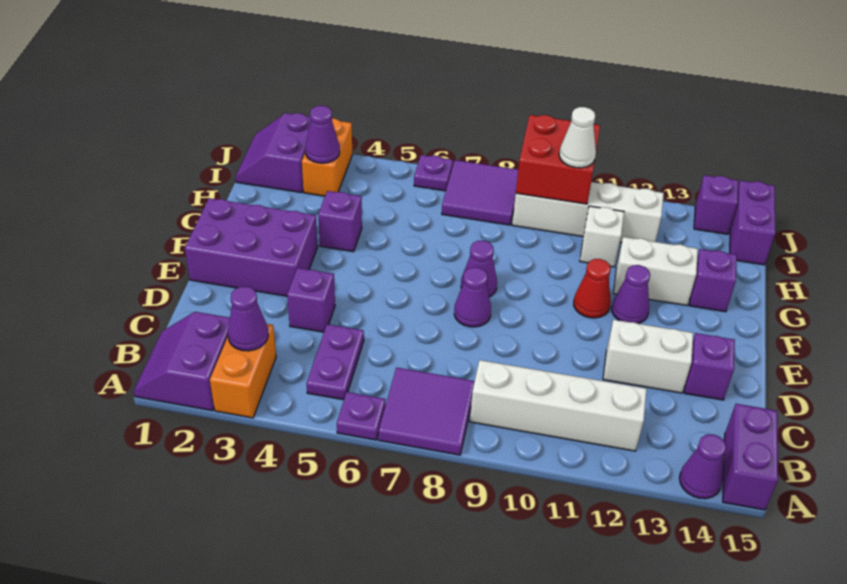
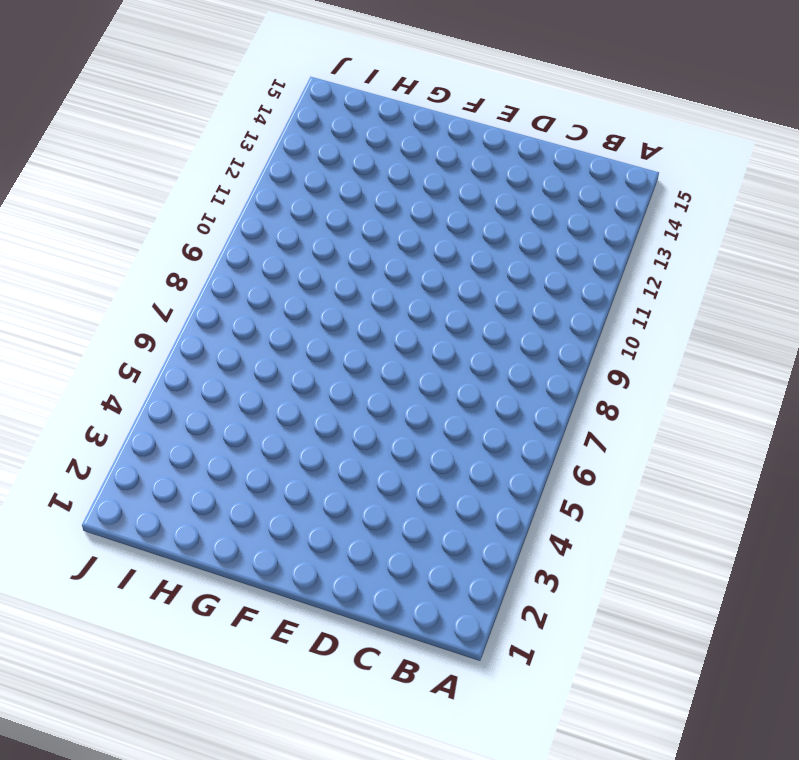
none -> purple 2x2 slope [134,312,230,411]
none -> orange 1x2 brick [210,324,276,418]
none -> purple 1x1 plate [337,392,385,440]
none -> purple 2x2 tile [378,368,475,455]

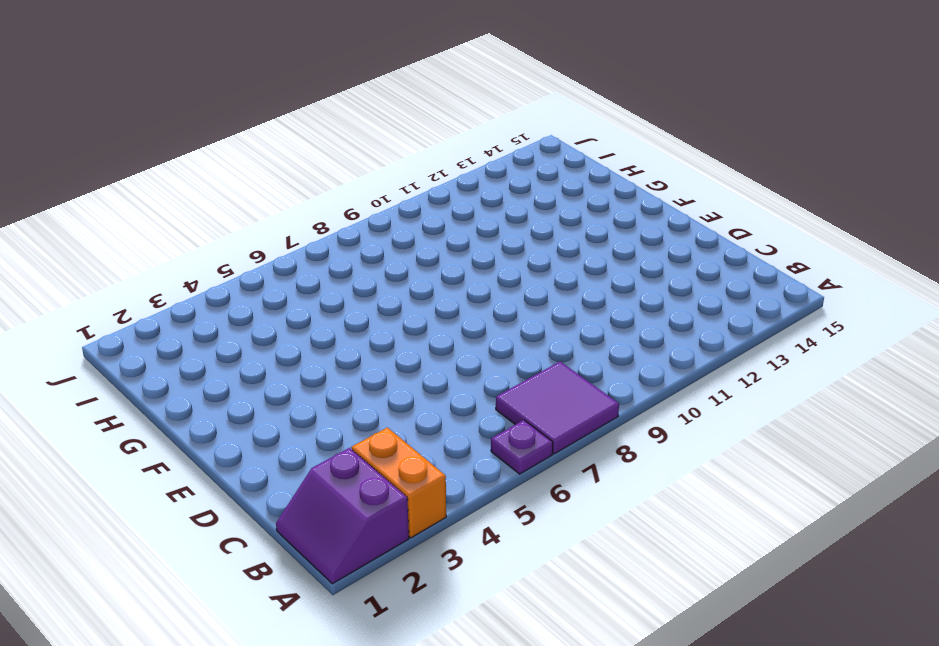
none -> purple 1x1 cone [679,434,726,499]
none -> purple 1x2 brick [723,404,778,510]
none -> purple 1x2 plate [306,324,364,400]
none -> white 1x4 brick [470,360,647,451]

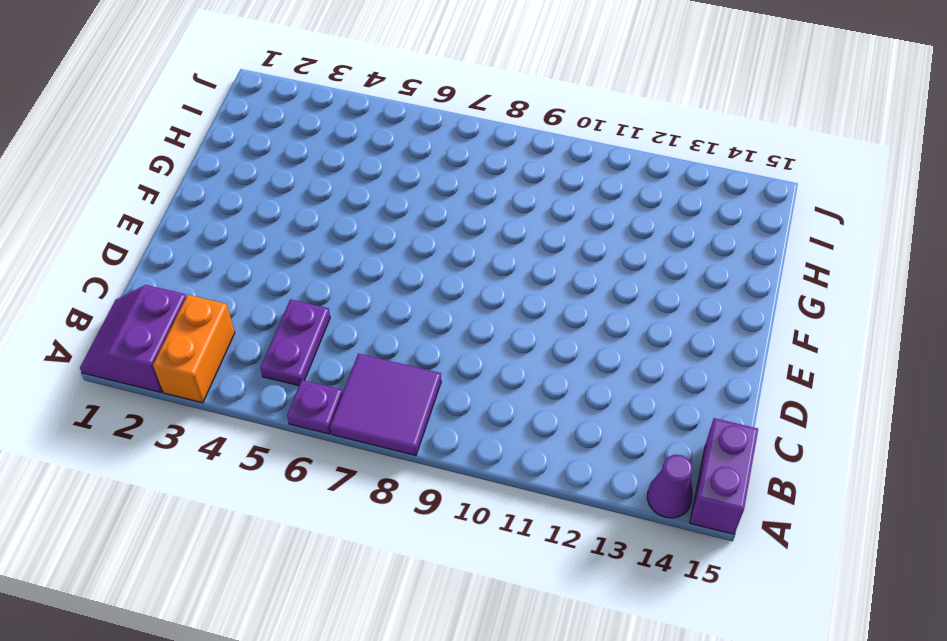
none -> white 1x4 brick [470,360,647,451]
none -> purple 1x1 brick [287,268,335,332]
none -> white 1x2 brick [603,320,693,393]
none -> purple 1x1 brick [684,333,735,400]

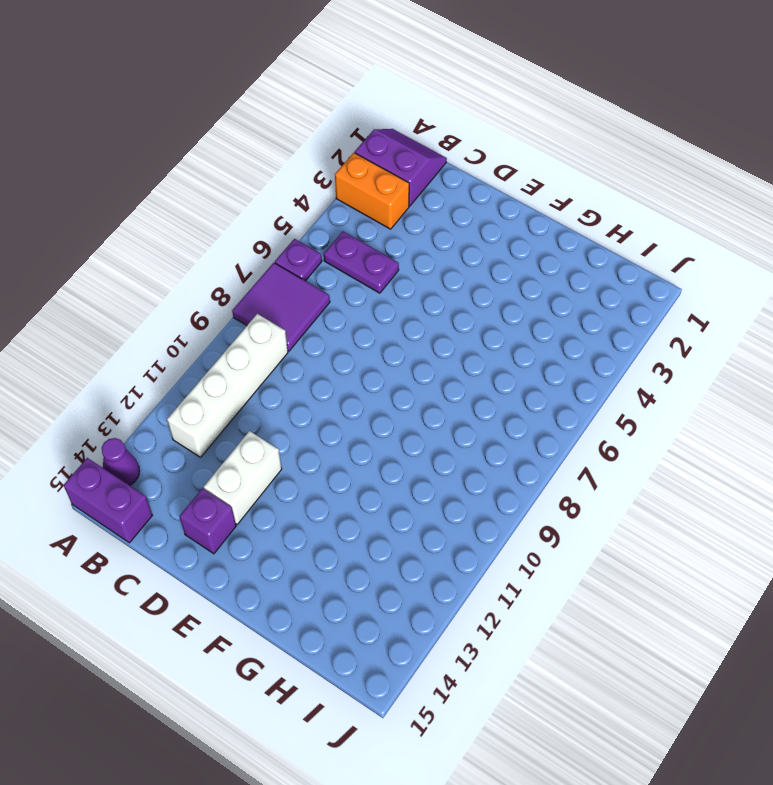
none -> purple 1x1 brick [287,268,335,332]
none -> purple 2x3 brick [185,198,318,296]
none -> purple 1x1 cone [454,267,491,327]
none -> purple 1x1 cone [461,241,497,297]

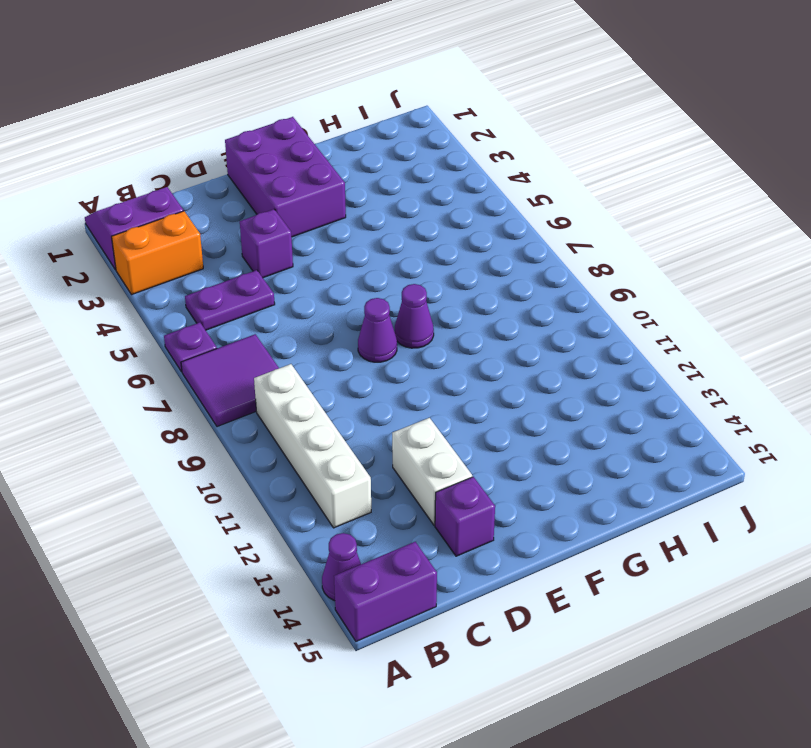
none -> red 1x1 cone [574,259,611,318]
none -> purple 1x1 cone [612,265,650,324]
none -> purple 1x1 brick [318,191,362,252]
none -> white 1x2 brick [613,237,698,305]

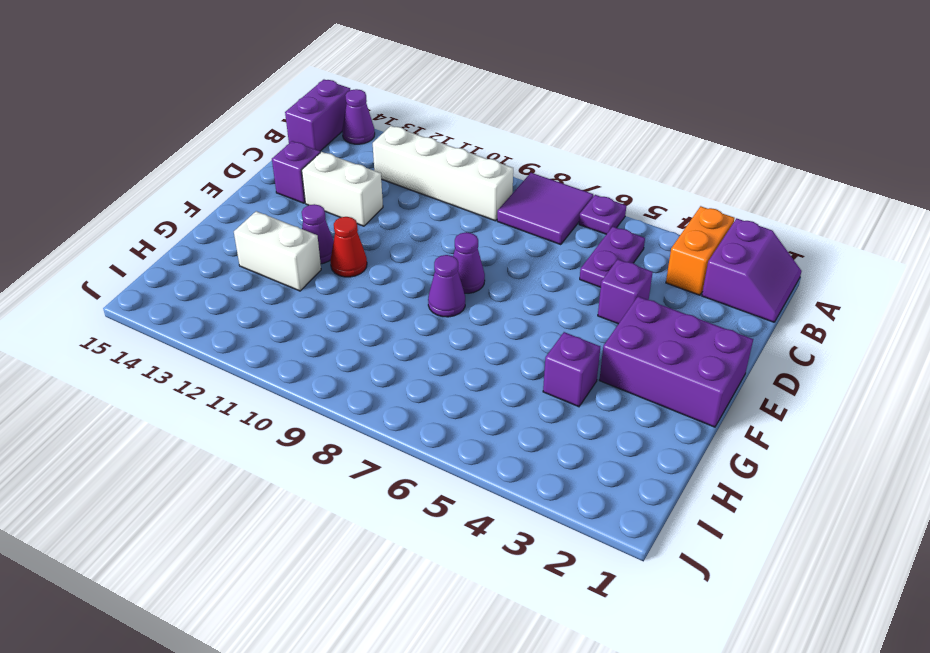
none -> purple 1x1 brick [689,249,737,312]
none -> white 1x1 brick [580,206,624,267]
none -> purple 2x2 slope [235,113,311,193]
none -> orange 1x2 brick [302,118,352,196]

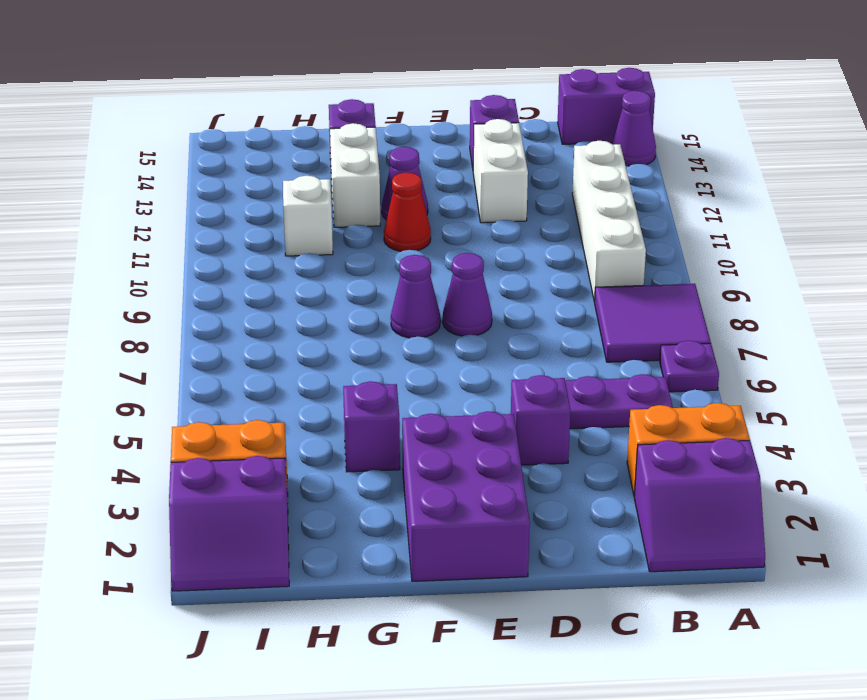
none -> purple 2x2 tile [442,160,518,225]
none -> white 1x4 brick [512,182,664,243]
none -> purple 1x2 brick [730,181,775,265]
none -> purple 1x1 plate [414,155,453,191]

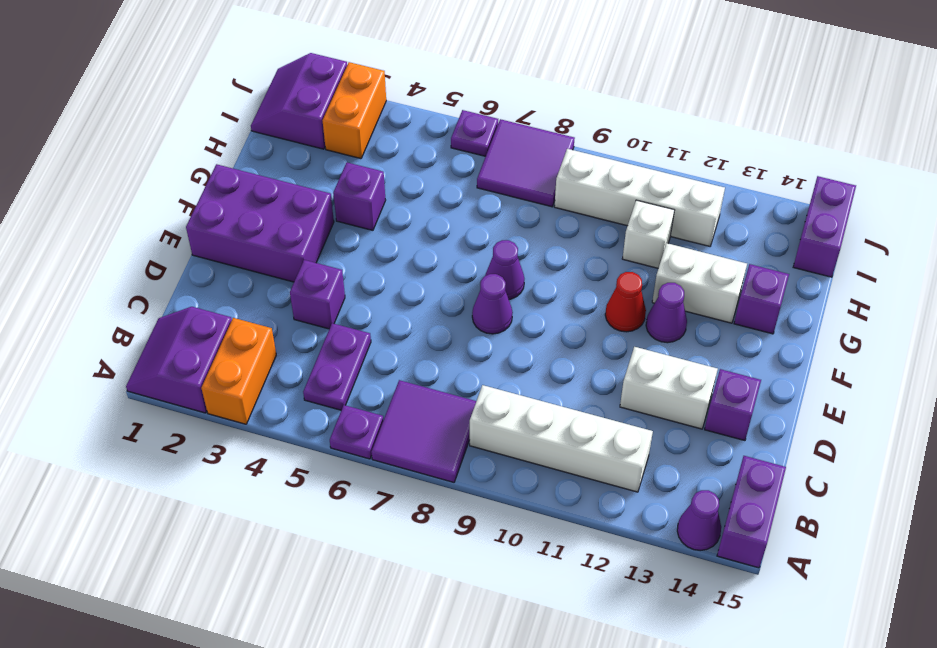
none -> purple 1x1 brick [694,175,738,234]
none -> purple 1x1 cone [228,287,268,351]
none -> purple 1x1 cone [305,106,340,163]
none -> red 2x2 brick [516,115,600,204]

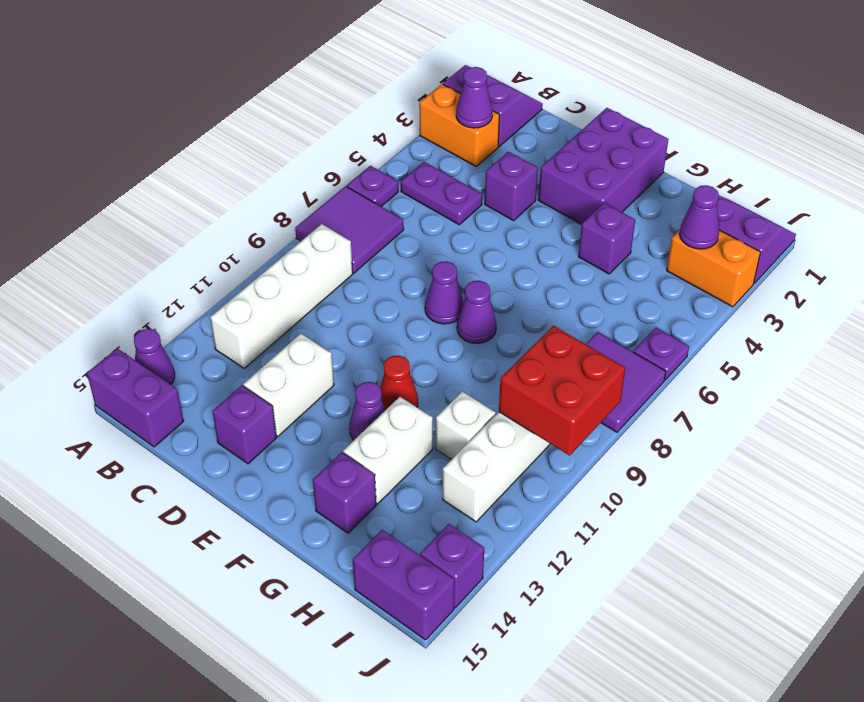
none -> white 1x1 cone [559,107,596,168]

